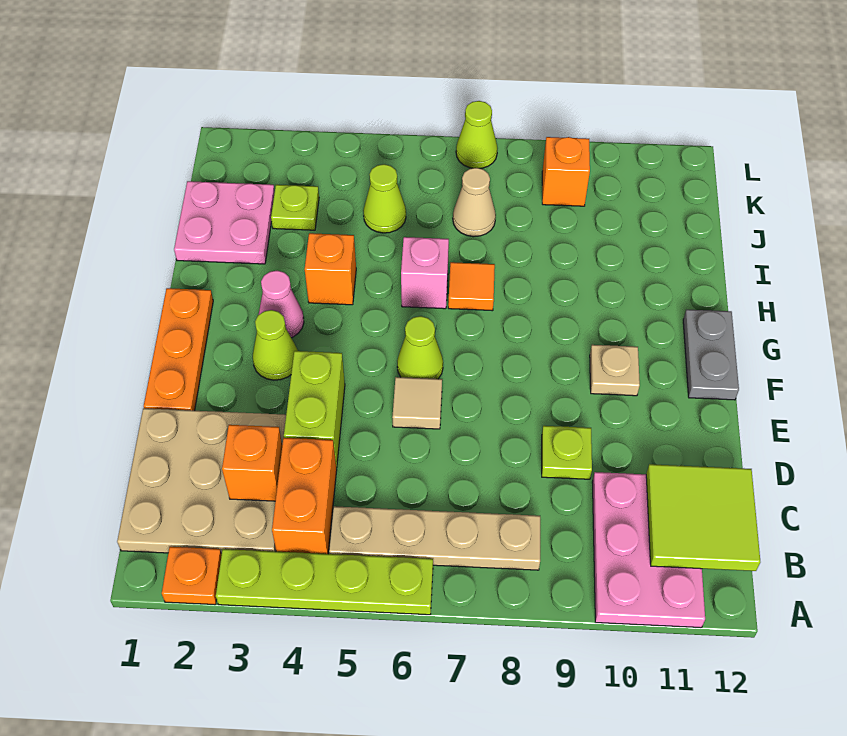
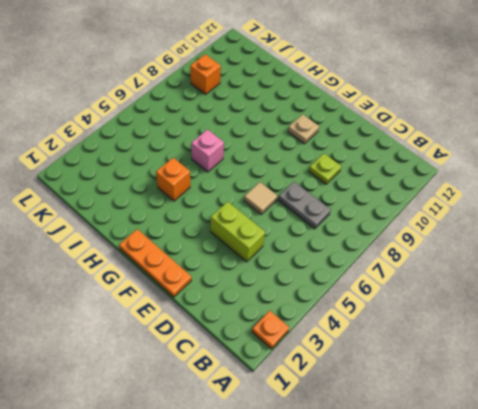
grey 1x2 plate [278,182,331,229] -> grey 1x2 plate moved to [683,310,739,400]
none -> lime 1x4 plate [216,549,433,615]
none -> pink 2x3 plate [592,472,705,628]
none -> tan 3x3 plate [117,408,286,554]

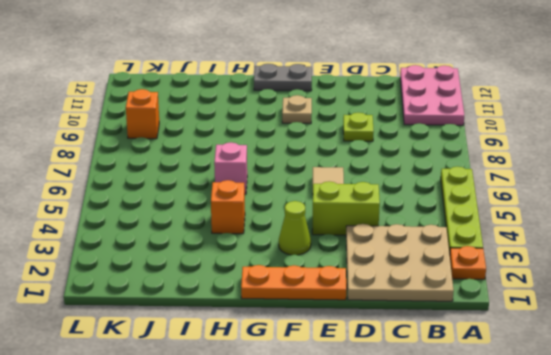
pink 2x3 plate [400,65,464,125] -> pink 2x3 plate turned to [592,472,705,628]
none -> orange 1x2 brick [272,438,337,554]
none -> tan 1x4 plate [329,506,540,570]
none -> lime 1x1 cone [397,316,443,379]

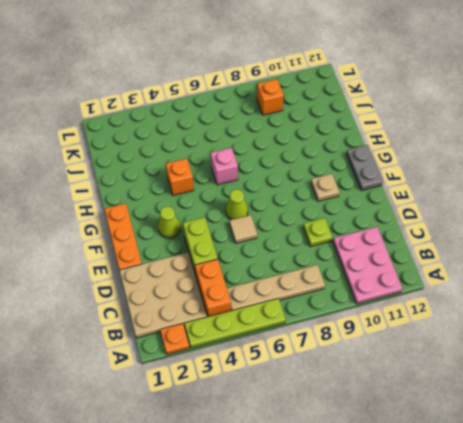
none -> pink 1x1 cone [259,271,304,338]
none -> orange 1x1 tile [448,262,495,311]
none -> pink 2x2 plate [174,181,275,264]

